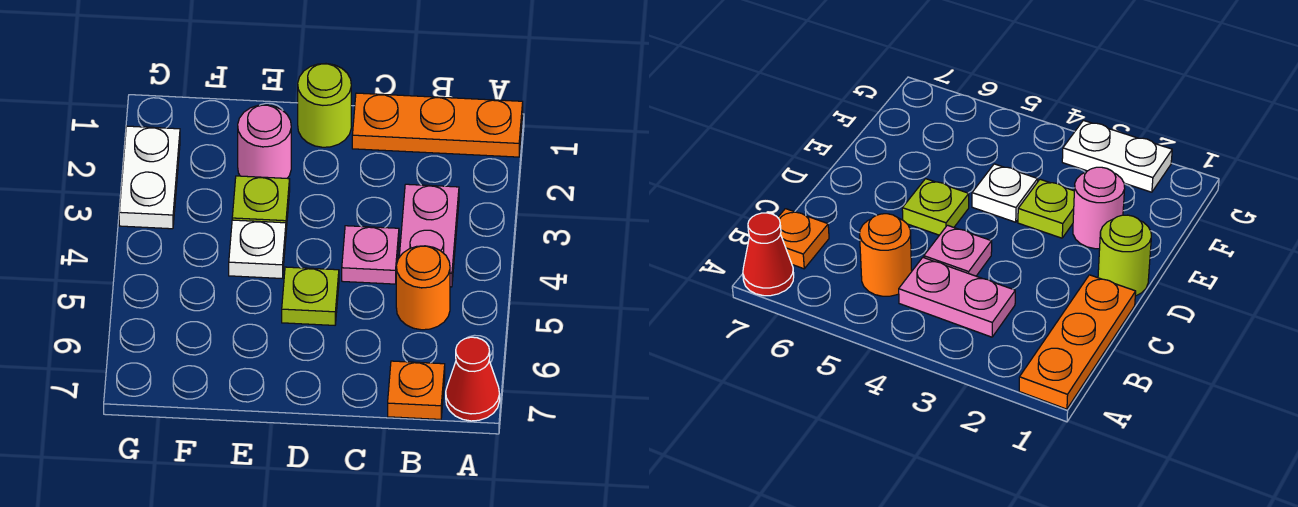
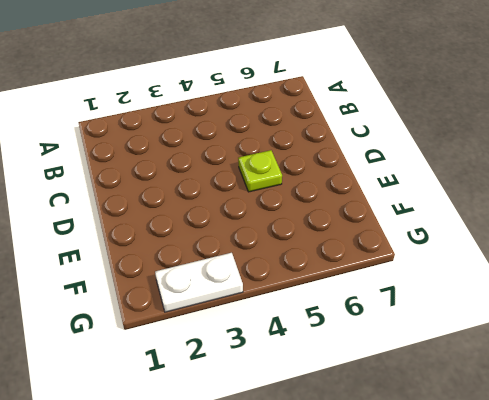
none -> orange 1x3 plate [352,93,523,157]
none -> red 1x1 cone [446,337,500,421]
none -> pink 1x2 plate [399,184,459,287]

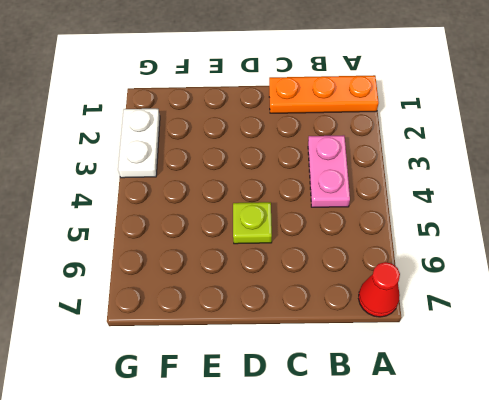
none -> orange 1x1 round brick [396,246,450,330]
none -> orange 1x1 plate [388,361,445,419]
none -> pink 1x1 plate [342,226,399,284]

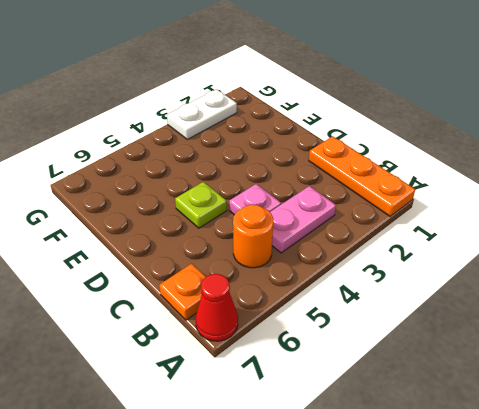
none -> lime 1x1 round brick [298,64,351,147]
none -> pink 1x1 round brick [238,105,291,178]
none -> lime 1x1 plate [232,176,290,230]

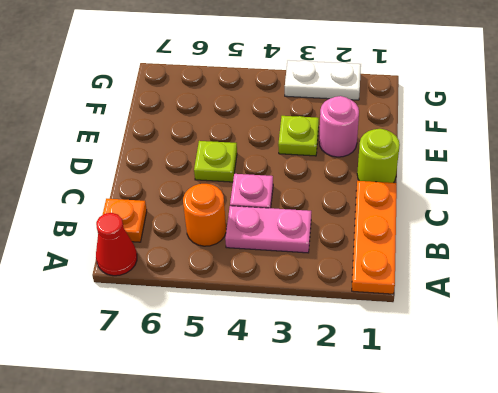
none -> white 1x1 plate [229,220,286,278]

